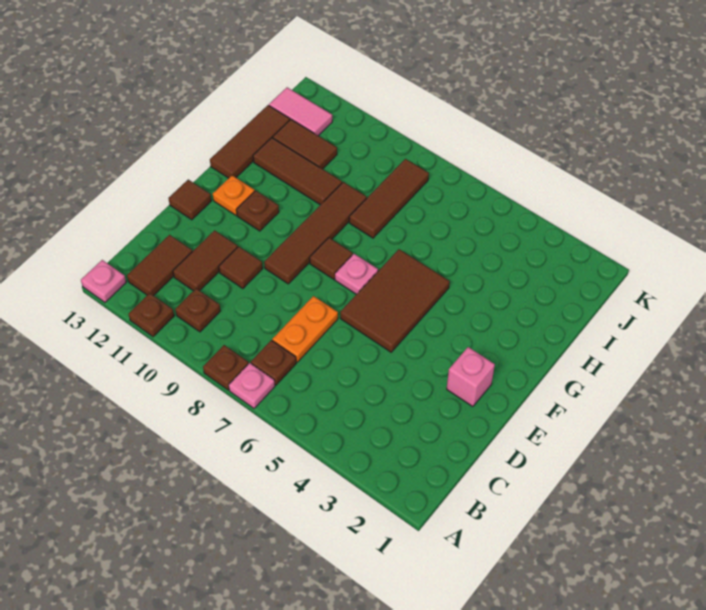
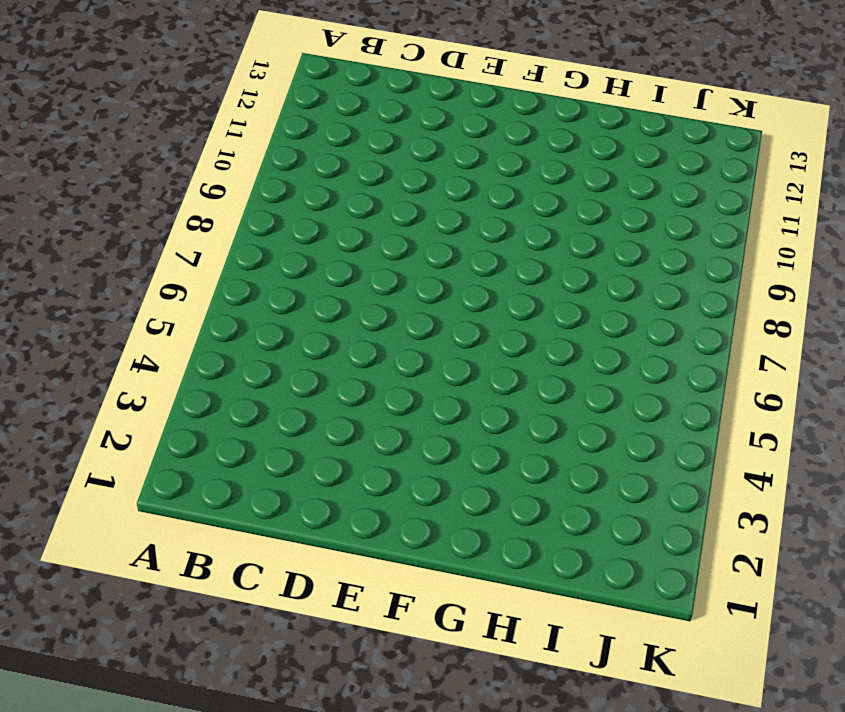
none -> pink 1x1 plate [229,363,275,408]
none -> brown 1x1 plate [203,345,249,390]
none -> brown 1x1 plate [129,293,174,337]

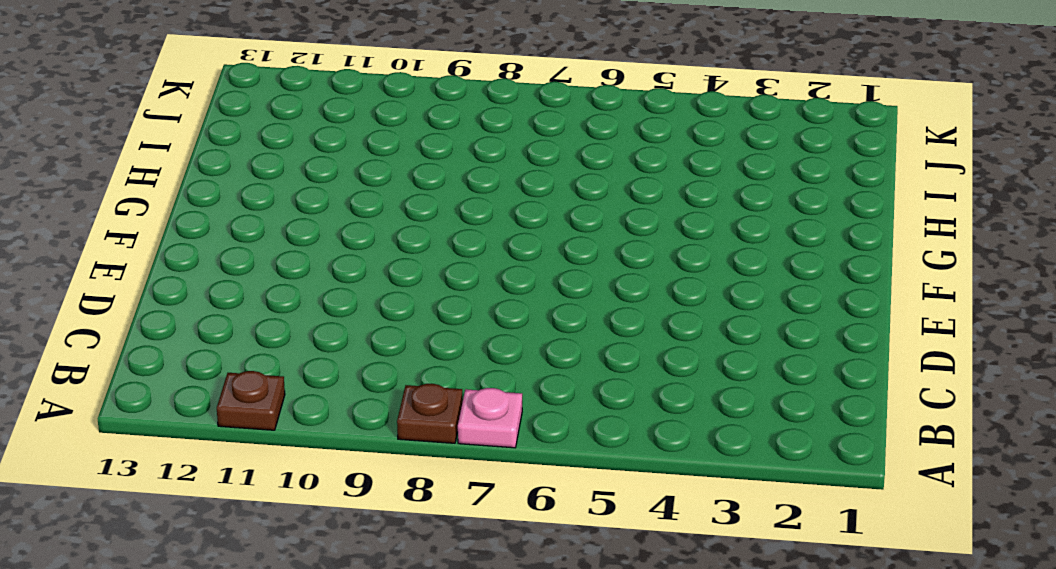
none -> pink 1x1 plate [81,260,126,302]
none -> brown 1x1 plate [251,340,296,385]
none -> brown 1x1 plate [175,289,220,332]

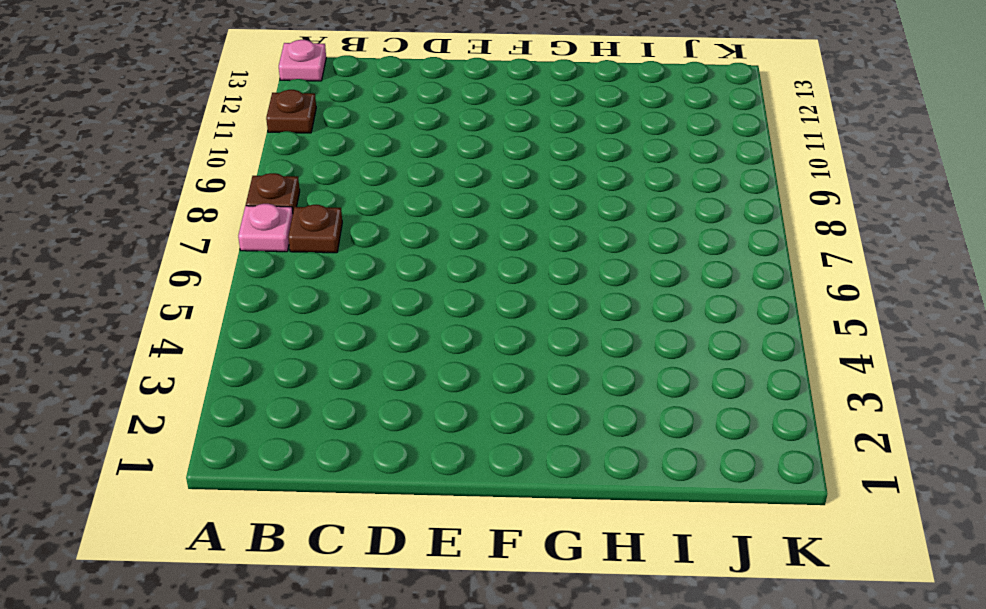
none -> brown 1x1 plate [175,289,220,332]
none -> brown 1x2 tile [127,235,192,296]
none -> orange 1x2 plate [272,296,338,362]

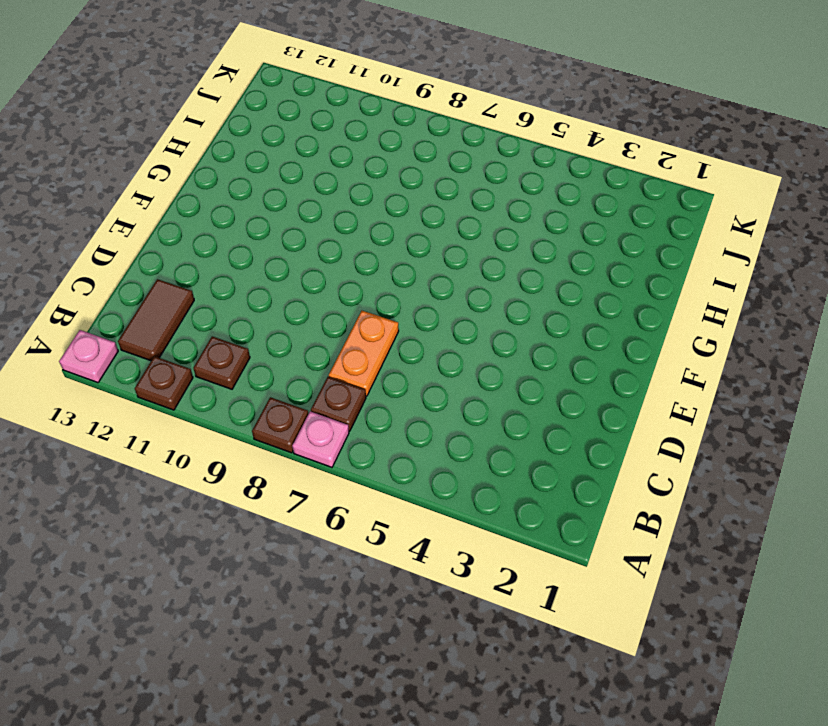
none -> brown 1x2 tile [173,230,238,291]
none -> brown 1x1 tile [219,246,263,289]
none -> pink 1x1 brick [447,347,495,407]

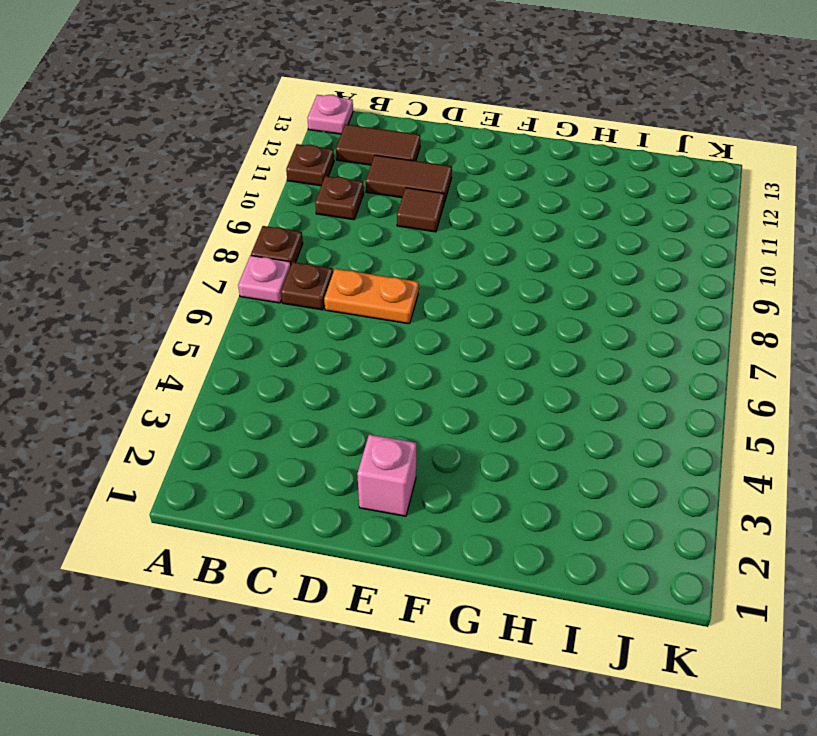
none -> brown 2x3 tile [340,249,450,352]
none -> brown 1x4 tile [264,182,367,284]
none -> brown 1x1 tile [168,180,211,220]

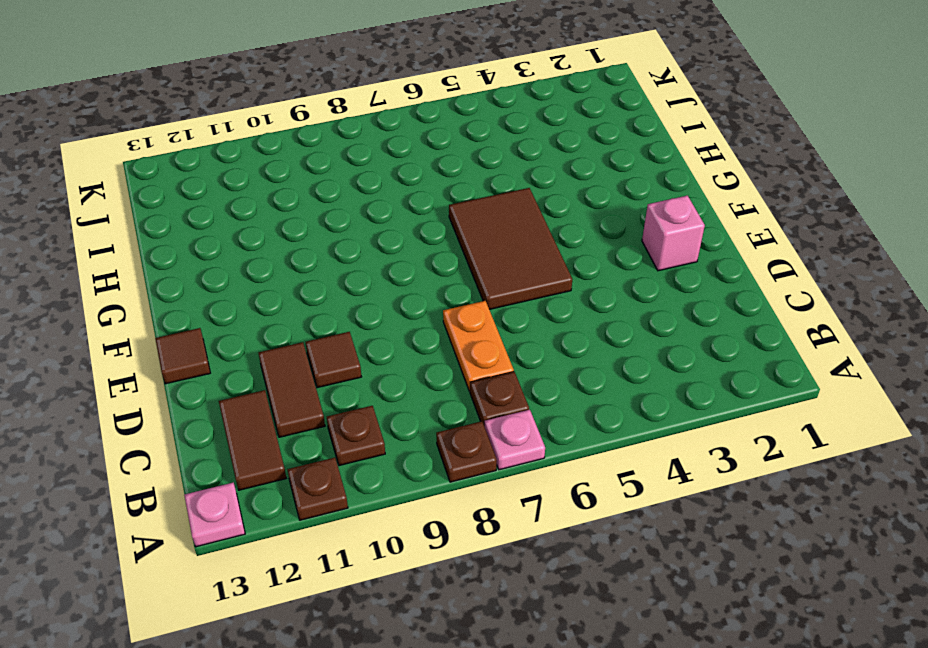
none -> brown 1x4 tile [264,182,367,284]
none -> pink 1x1 plate [335,254,378,294]
none -> brown 1x1 tile [310,238,353,279]

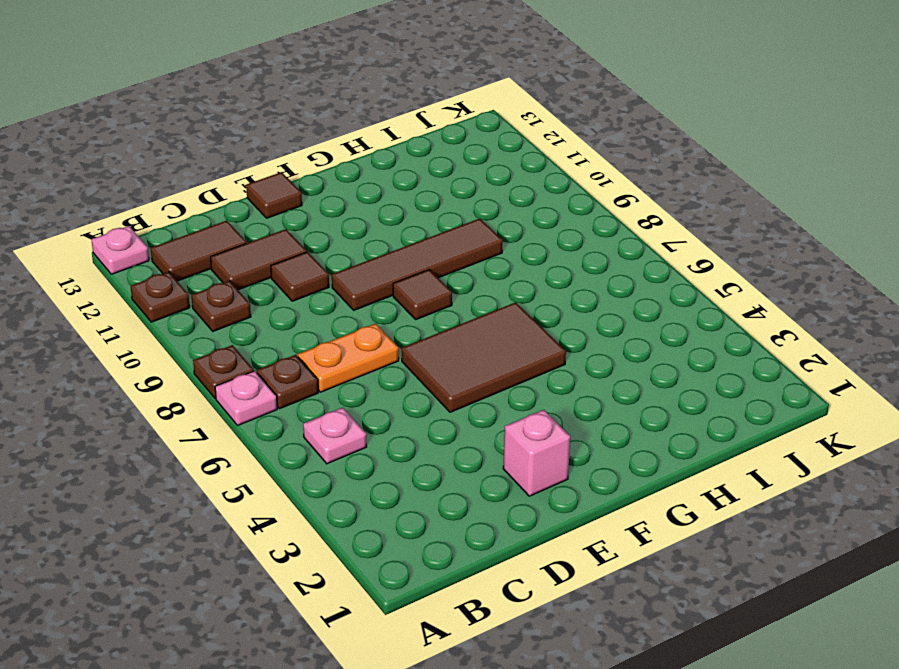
pink 1x1 plate [303,408,367,464] -> pink 1x1 plate moved to [335,254,378,294]
none -> brown 1x1 plate [236,191,279,231]
none -> orange 1x1 plate [213,175,255,215]
none -> brown 1x3 tile [210,105,290,178]

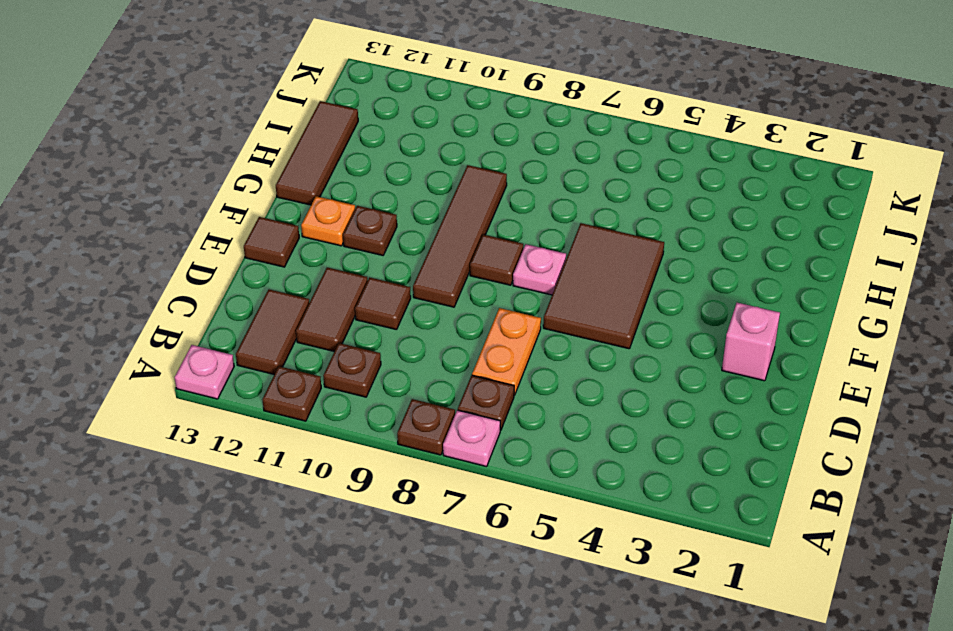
none -> brown 1x3 tile [349,159,429,238]
none -> brown 1x3 tile [253,138,342,205]
none -> brown 1x2 tile [273,119,337,169]

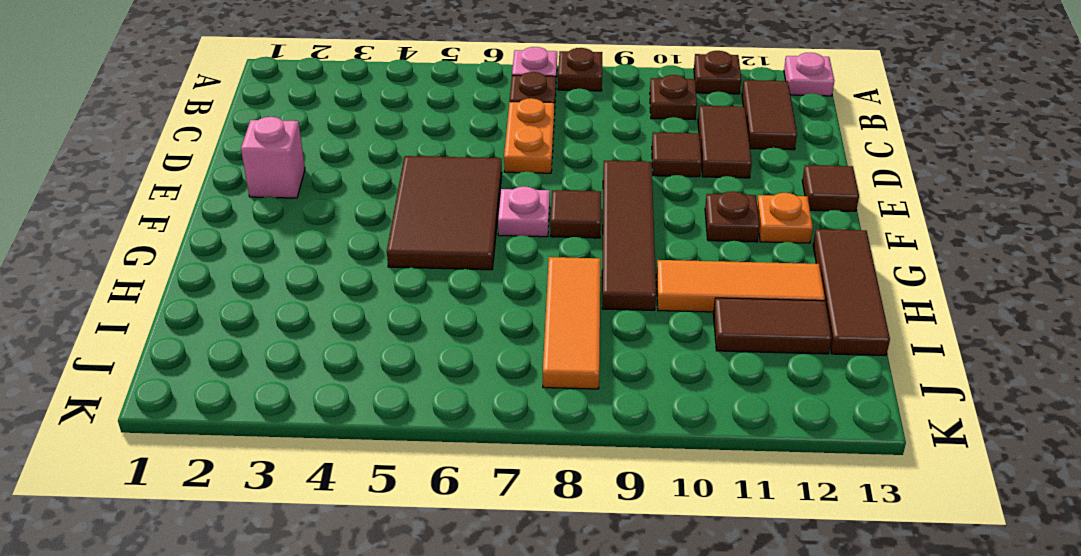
orange 1x3 tile [543,257,600,389] -> brown 1x3 tile [349,159,429,238]
orange 1x3 tile [656,260,825,312] -> brown 1x3 tile [253,138,342,205]
none -> pink 1x2 tile [269,87,332,136]

